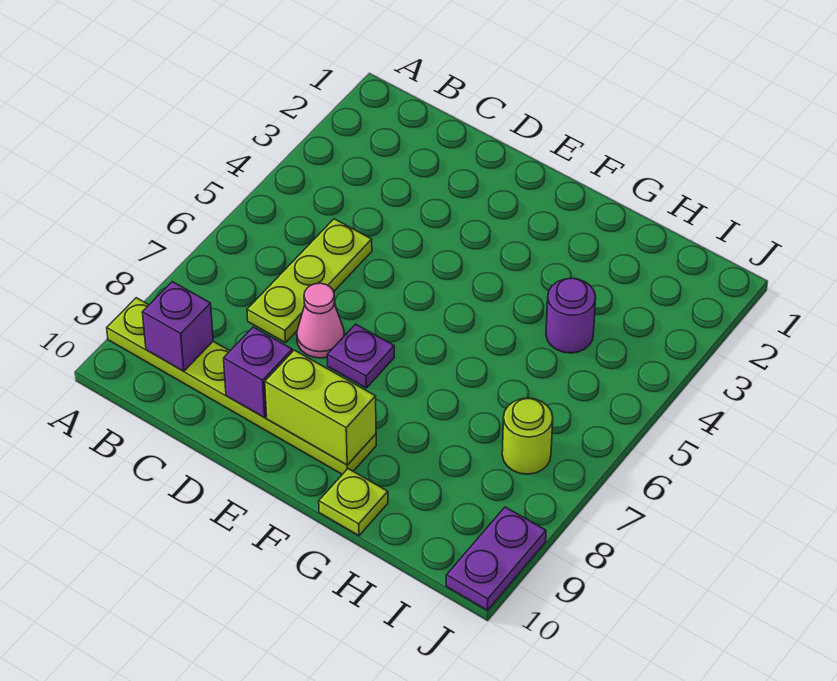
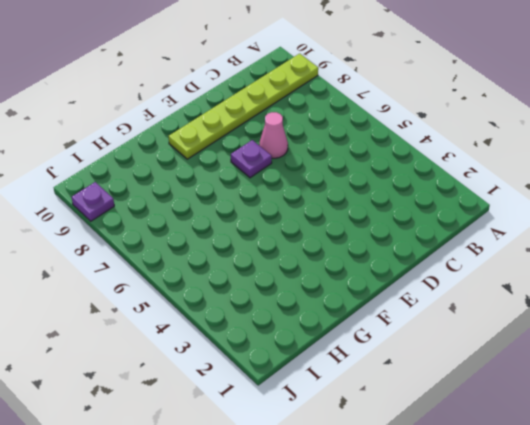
purple 1x1 plate [72,182,114,221] -> purple 1x2 plate [446,507,546,610]
none -> lime 1x3 plate [247,219,372,343]
none -> lime 1x1 plate [319,469,388,536]

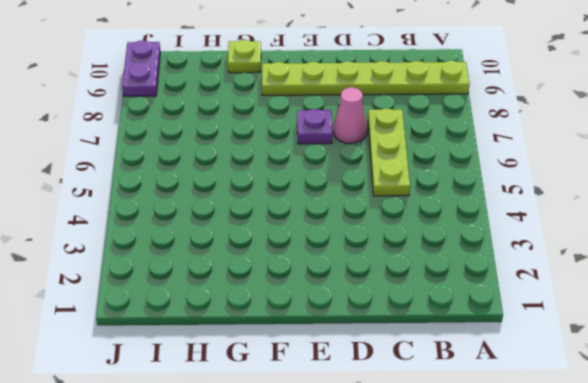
none -> purple 1x1 round brick [546,278,596,353]
none -> lime 1x1 round brick [502,398,553,474]

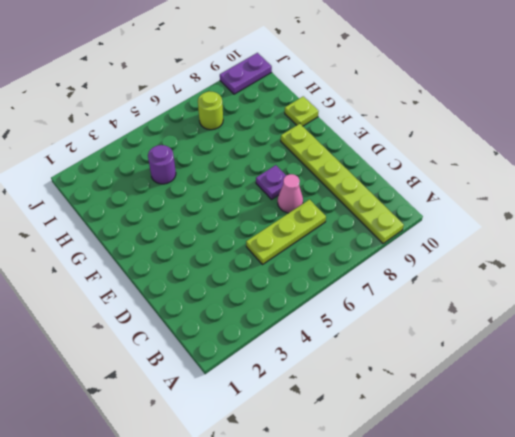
none -> purple 1x1 brick [142,282,213,371]
none -> purple 1x1 brick [224,327,292,418]

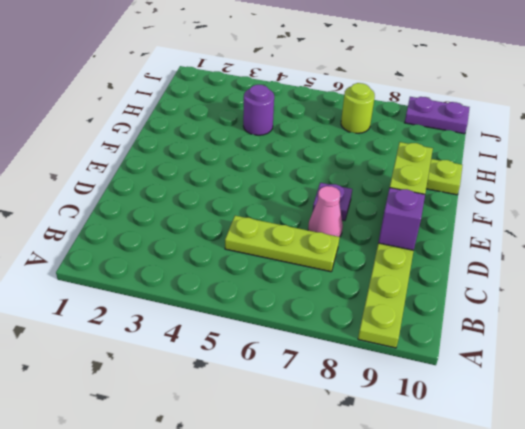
none -> purple 1x1 brick [142,282,213,371]

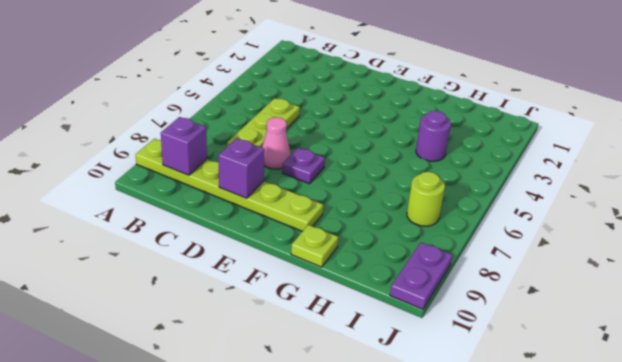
none -> lime 1x2 brick [265,350,376,465]

